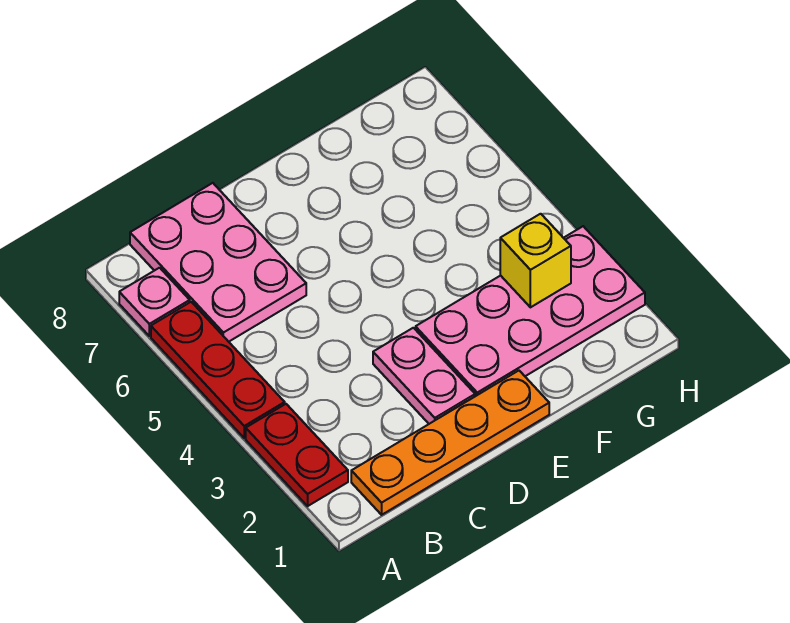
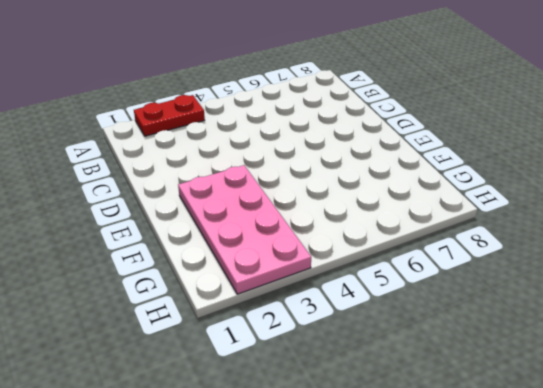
none -> red 1x3 plate [151,302,285,438]
none -> pink 1x1 plate [119,268,190,336]

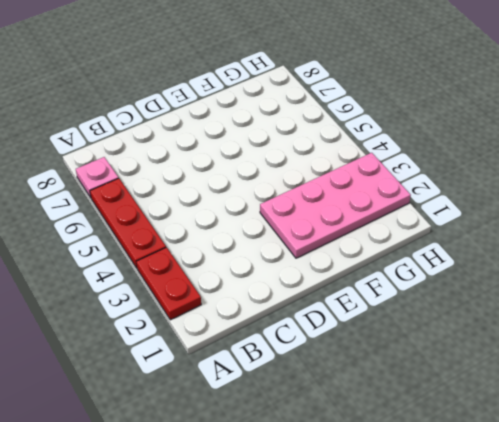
none -> orange 1x4 plate [351,371,549,515]
none -> pink 2x3 plate [130,183,306,342]

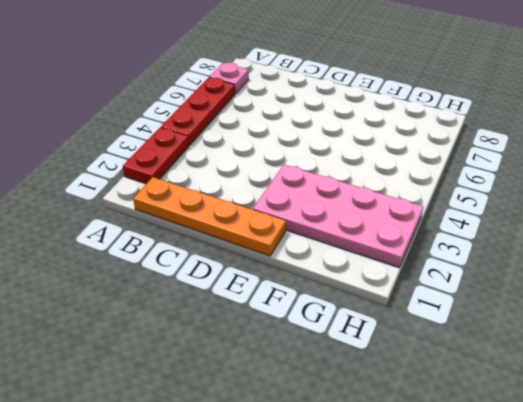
none -> pink 2x3 plate [130,183,306,342]
none -> pink 1x2 plate [373,328,475,424]

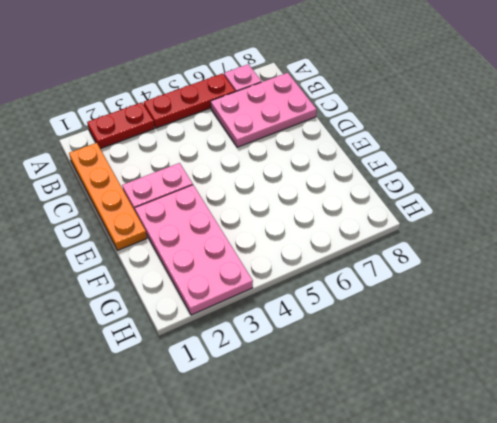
none -> yellow 1x1 brick [500,214,571,307]

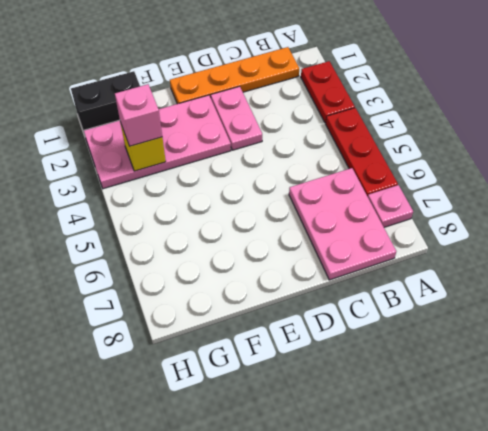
black 1x2 brick [71,71,140,132] -> none
pink 1x1 brick [115,84,162,146] -> none

